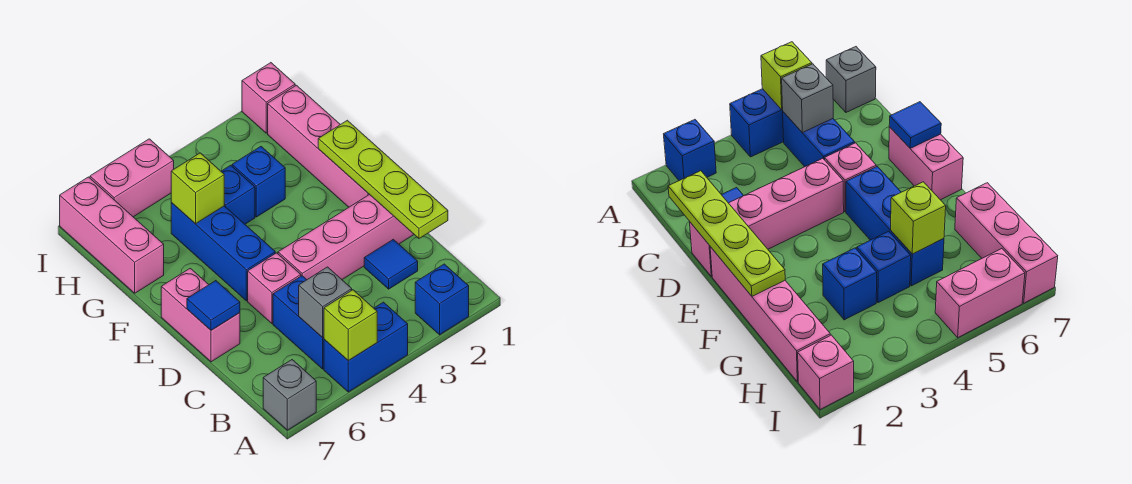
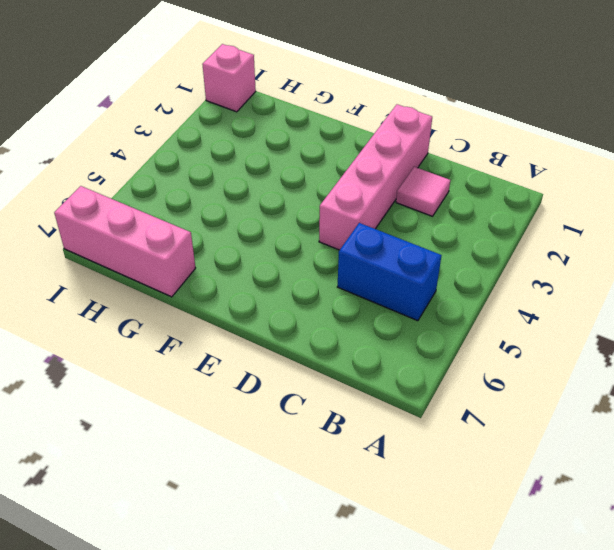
pink 1x1 tile [396,167,450,216] -> blue 1x1 tile [364,239,418,289]
none -> blue 1x1 brick [415,264,469,335]
none -> blue 1x2 brick [324,302,408,392]
none -> grey 1x1 brick [263,360,316,430]

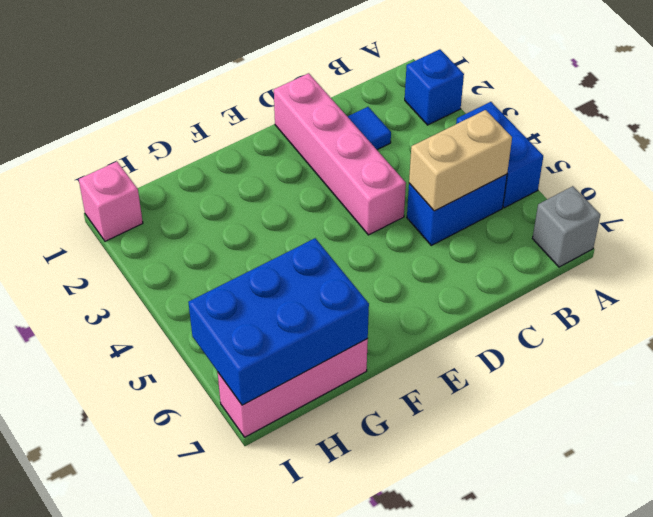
tan 1x2 brick [409,110,512,211] -> grey 1x1 brick [299,267,352,338]
blue 2x3 brick [188,238,369,405] -> none
none -> pink 1x1 brick [248,253,301,323]
none -> pink 1x2 brick [161,268,240,362]
none -> pink 1x4 brick [268,85,369,207]

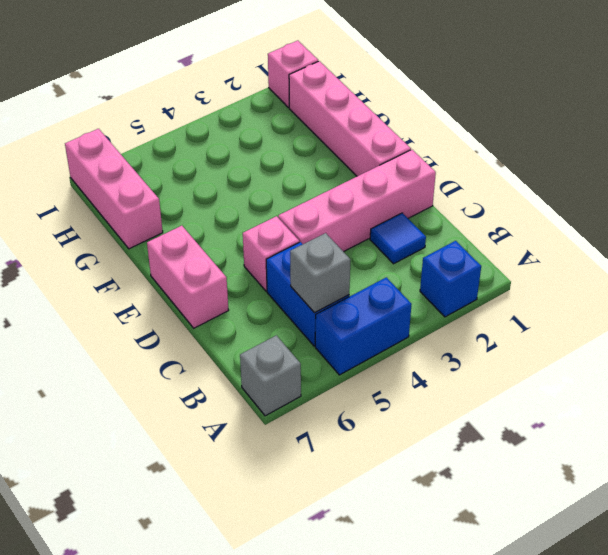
none -> blue 1x3 brick [171,203,275,301]
none -> blue 1x1 brick [232,147,285,217]
none -> blue 1x1 brick [221,165,255,224]

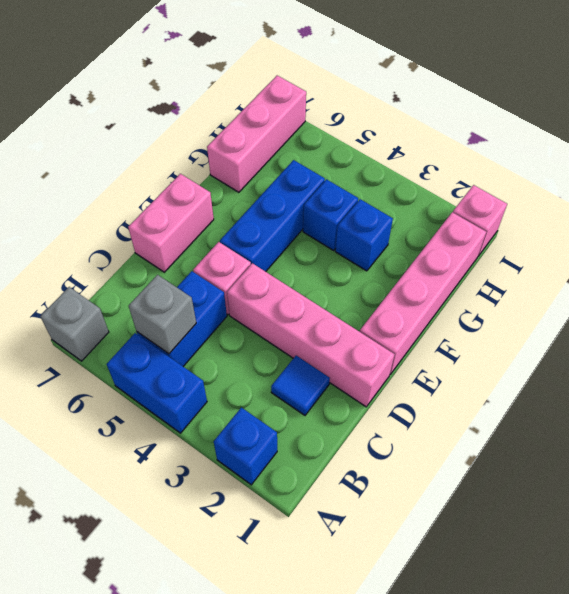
none -> pink 1x2 brick [90,139,174,217]
none -> lime 1x1 brick [324,290,377,361]
none -> lime 1x4 plate [318,120,448,238]

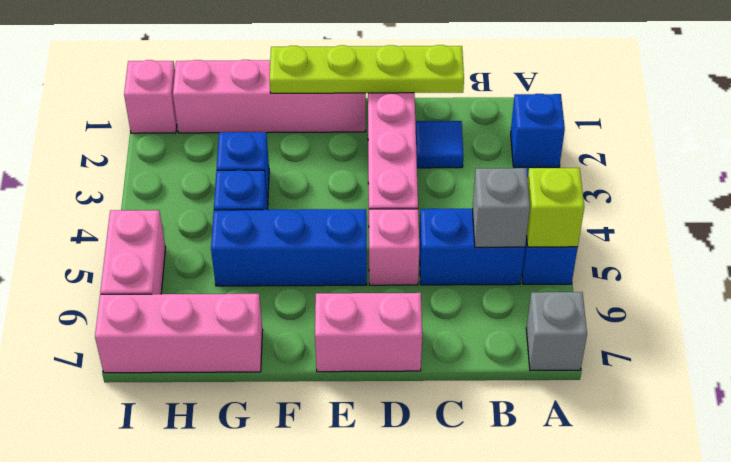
none -> blue 1x1 tile [187,281,240,330]
none -> lime 1x1 brick [171,153,224,224]

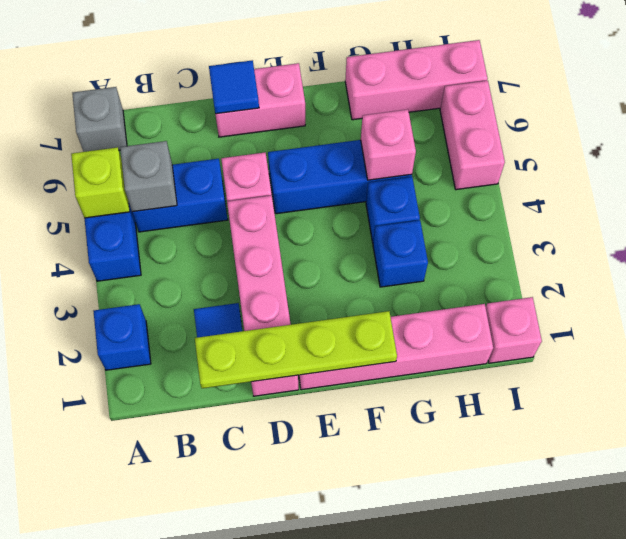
pink 1x1 brick [361,109,416,180] -> lime 1x1 brick [171,153,224,224]

